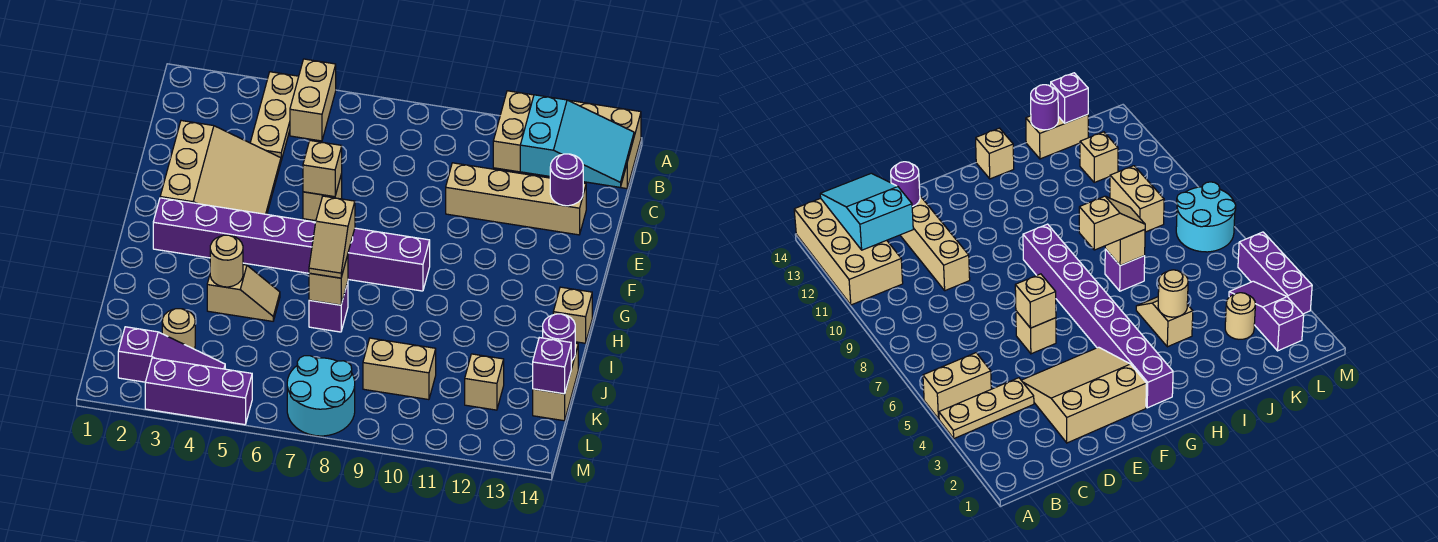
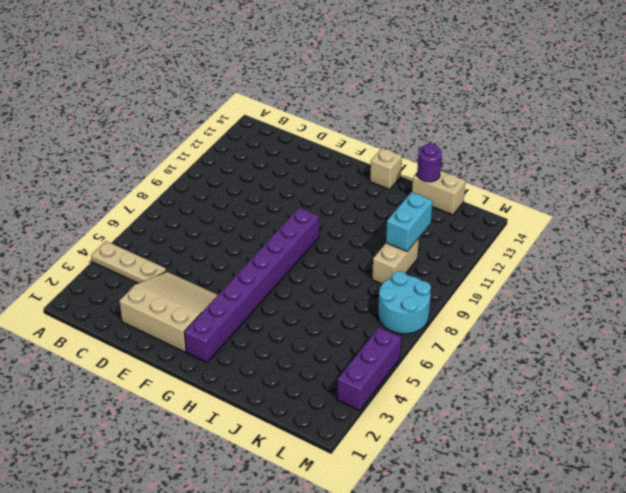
cyan 1x2 brick [386,192,433,251] -> none
none -> tan 1x2 brick [290,59,336,141]
none -> tan 2x4 brick [493,91,641,189]
none -> tan 1x4 brick [446,163,586,235]

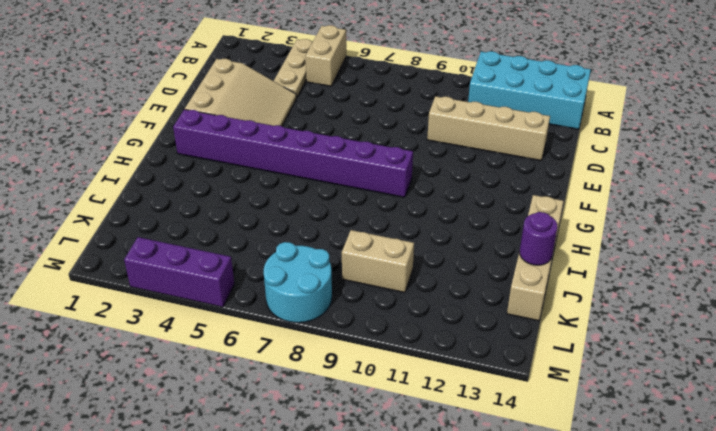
cyan 2x4 brick [468,51,591,129] -> tan 2x4 brick [493,91,641,189]
none -> tan 1x1 brick [303,174,342,221]
none -> tan 1x2 slope [207,265,280,321]
none -> purple 1x1 brick [309,282,348,332]

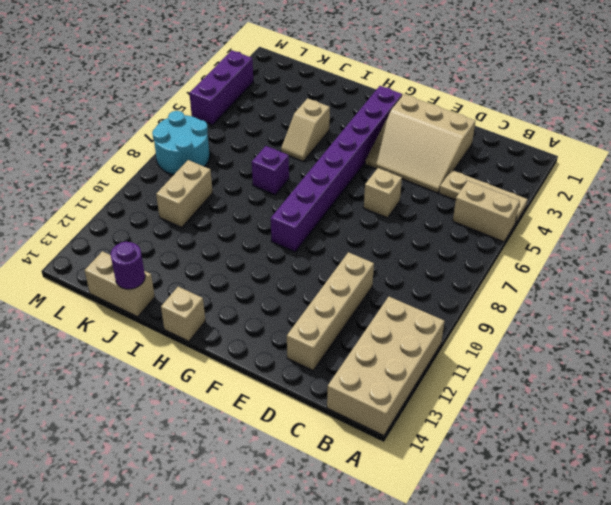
none -> tan 1x1 round brick [162,309,195,349]
none -> tan 1x1 brick [465,354,504,410]
none -> purple 1x3 slope [118,327,225,382]

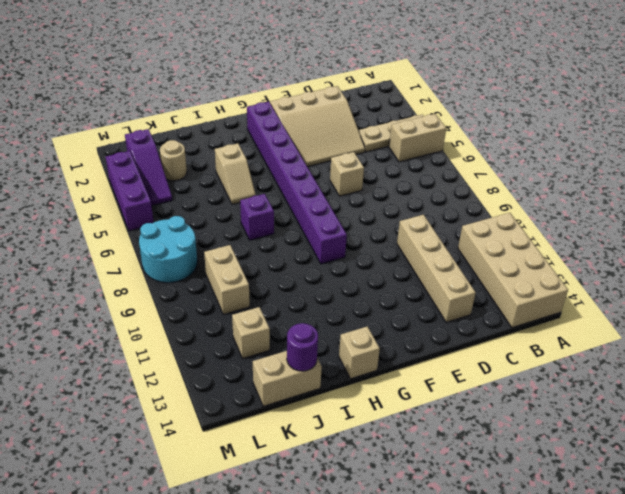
none -> cyan 2x3 slope [520,95,634,187]
none -> purple 1x1 round brick [550,154,583,206]
none -> tan 1x1 brick [303,141,342,197]

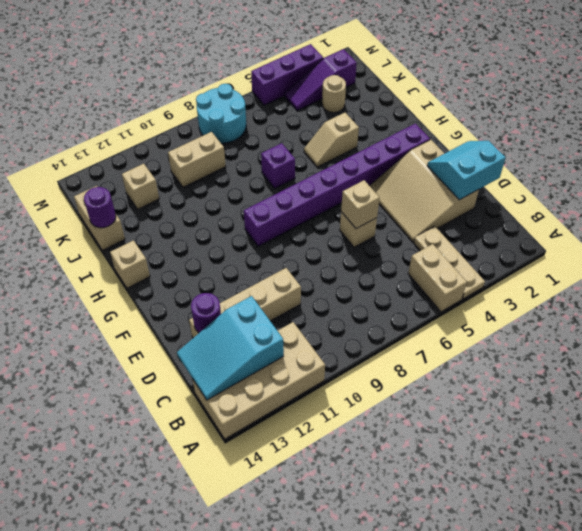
cyan 2x2 slope [427,141,506,200] -> none
none -> tan 1x1 round brick [210,235,243,287]
none -> tan 1x1 brick [309,255,348,305]
none -> purple 1x1 brick [533,338,571,394]

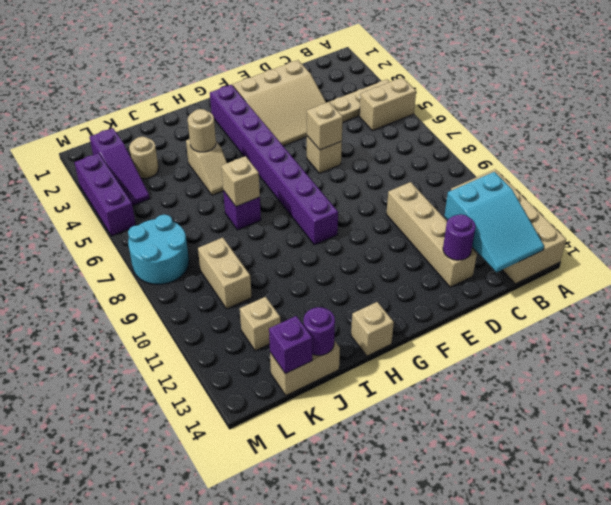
none -> tan 1x2 slope [309,196,355,278]

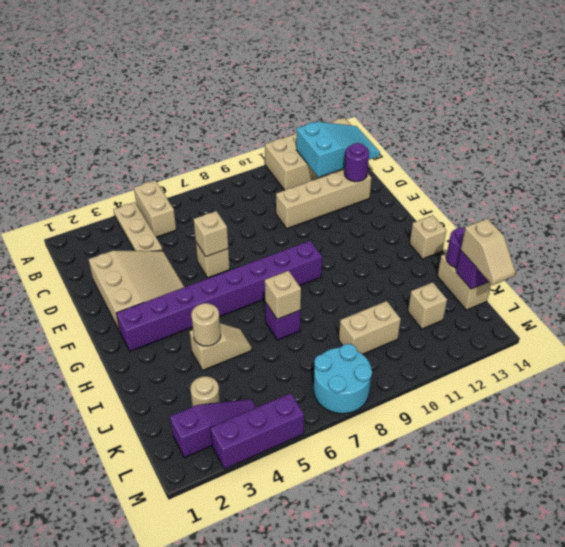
tan 1x2 slope [461,218,516,285] -> tan 1x2 slope moved to [309,196,355,278]

